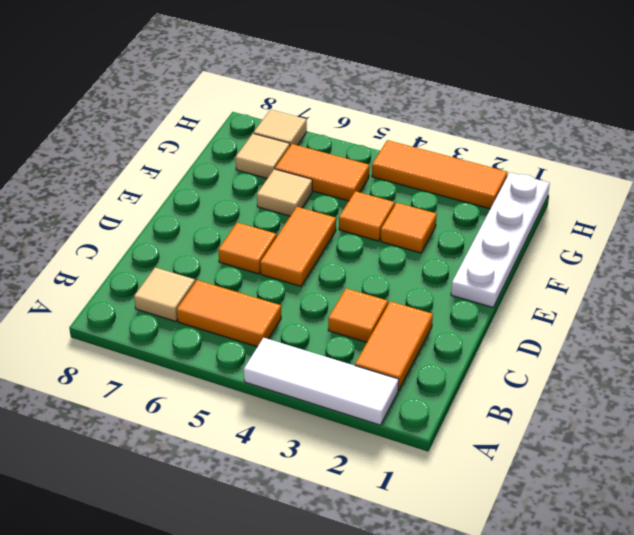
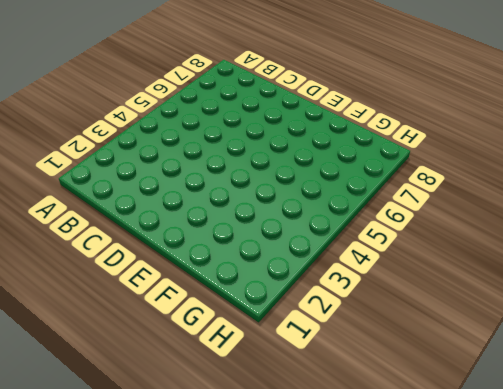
none -> white 1x3 tile [244,338,399,425]
none -> orange 1x2 tile [355,301,433,390]
none -> orange 1x2 tile [177,280,281,347]

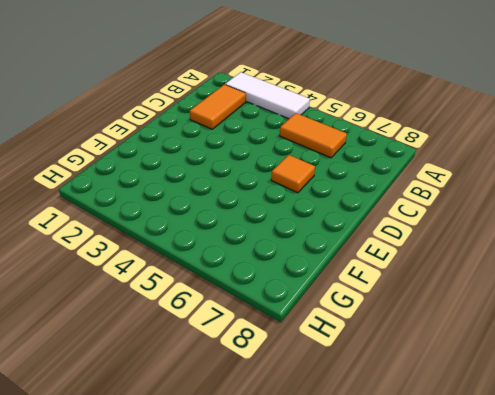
none -> tan 1x1 tile [134,268,195,321]
none -> orange 1x1 tile [328,288,388,342]
none -> orange 1x2 tile [260,207,336,286]

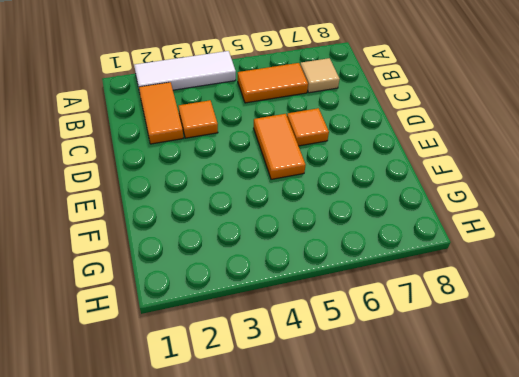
none -> white 1x4 plate [451,172,550,307]
none -> orange 1x1 tile [381,203,437,253]
none -> orange 1x1 tile [339,191,395,241]

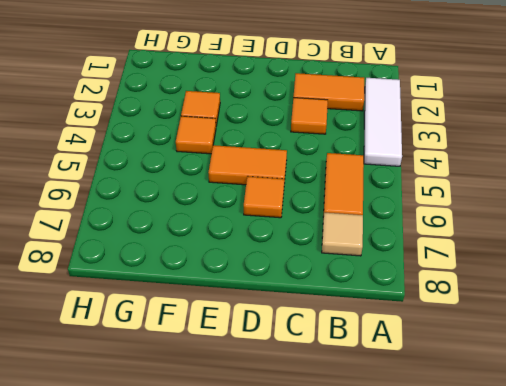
none -> white 1x4 plate [451,172,550,307]
none -> tan 1x1 tile [257,169,312,216]
none -> orange 1x2 tile [275,144,369,201]

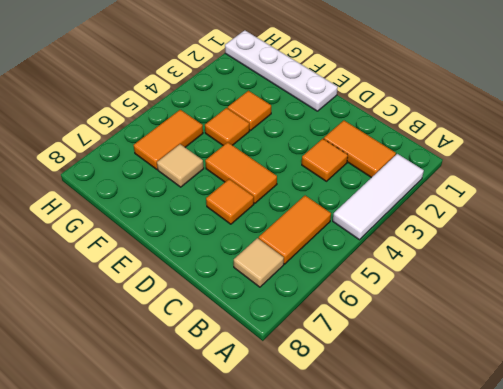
none -> tan 1x1 tile [236,133,290,179]
none -> orange 1x3 tile [372,140,508,209]
none -> tan 1x1 tile [254,110,307,146]

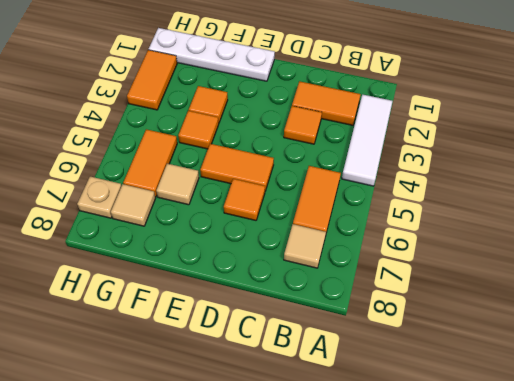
orange 1x2 tile [127,50,177,110] -> orange 1x3 tile [372,140,508,209]
tan 1x1 plate [77,177,121,218] -> tan 1x1 tile [254,110,307,146]

